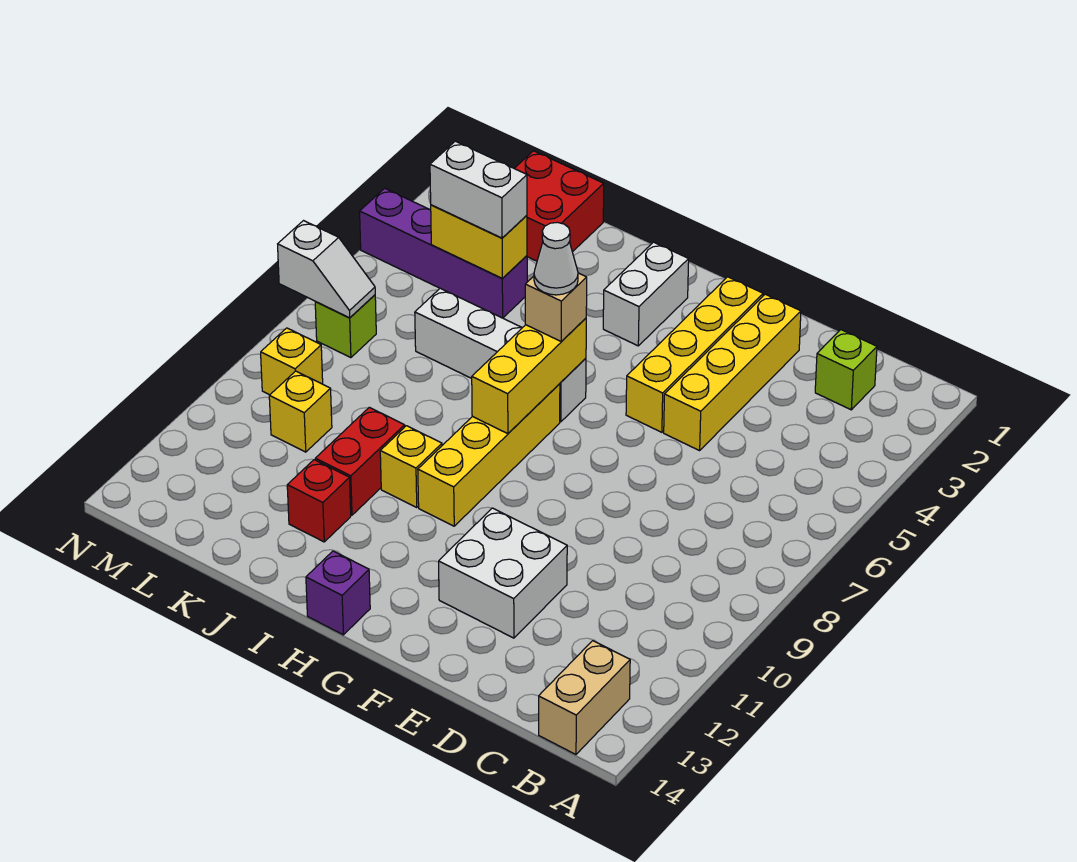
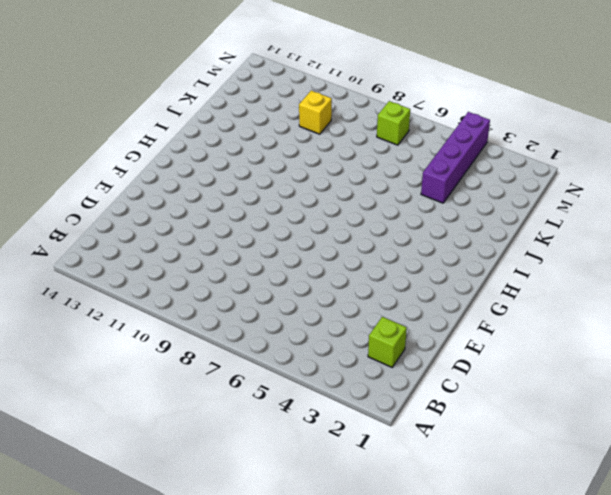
none -> tan 1x2 brick [539,641,630,754]
none -> yellow 1x4 brick [664,294,801,451]
none -> white 2x2 brick [439,508,567,638]

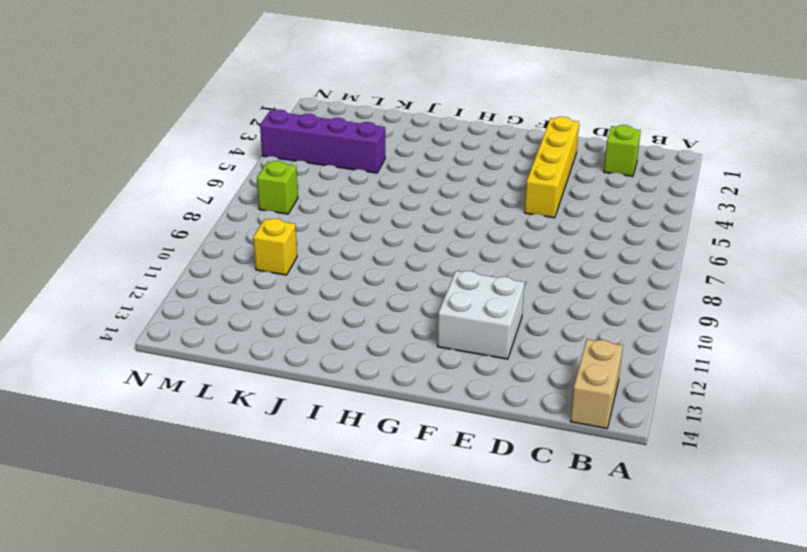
none -> yellow 1x4 brick [626,277,763,432]
none -> white 1x2 brick [603,242,689,346]
none -> white 1x4 brick [415,288,586,422]

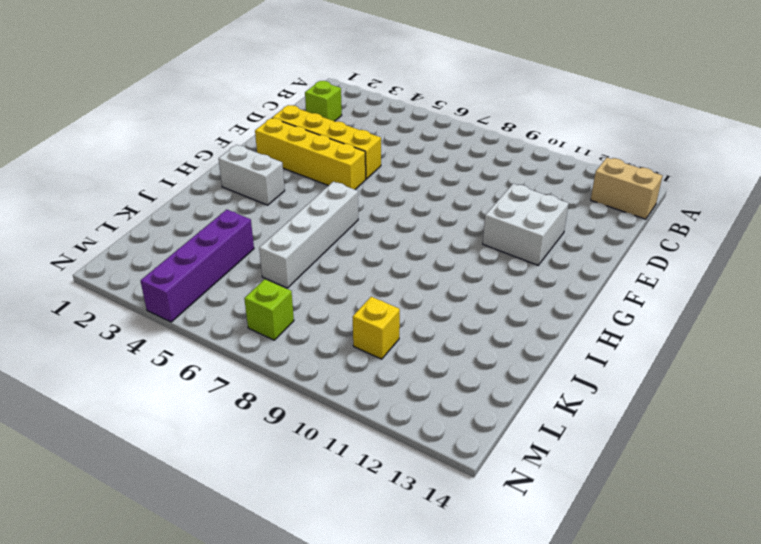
none -> yellow 1x4 brick [418,384,560,526]
none -> purple 1x1 brick [306,551,370,635]
none -> yellow 1x1 brick [380,426,442,507]

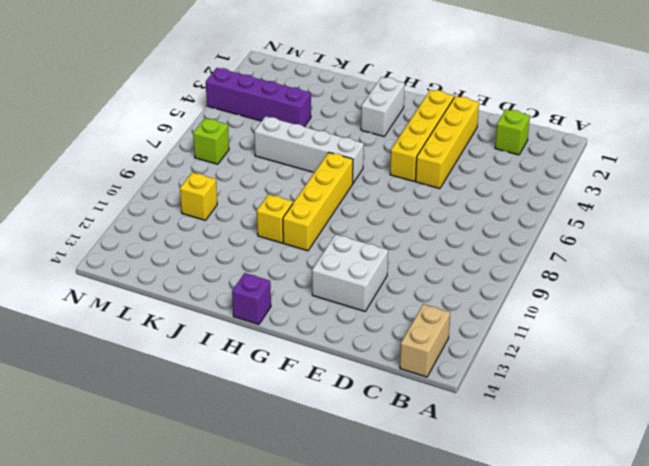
none -> red 1x2 brick [315,407,405,515]
none -> red 1x1 brick [287,460,351,542]
none -> red 2x2 brick [514,151,604,261]

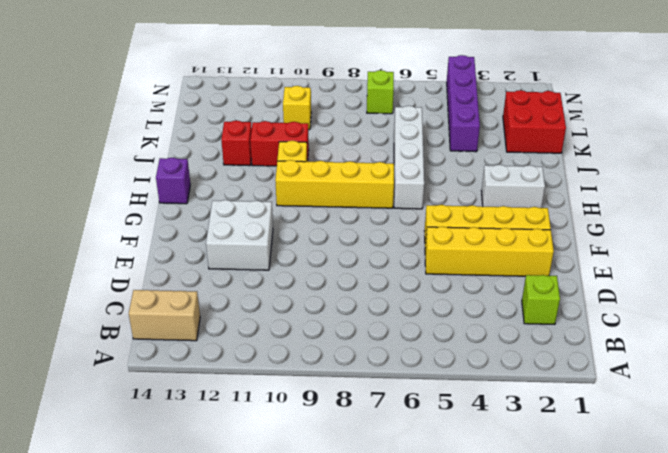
none -> yellow 1x1 brick [261,328,323,395]
none -> yellow 1x3 brick [472,318,586,434]
none -> yellow 1x2 brick [431,205,527,278]

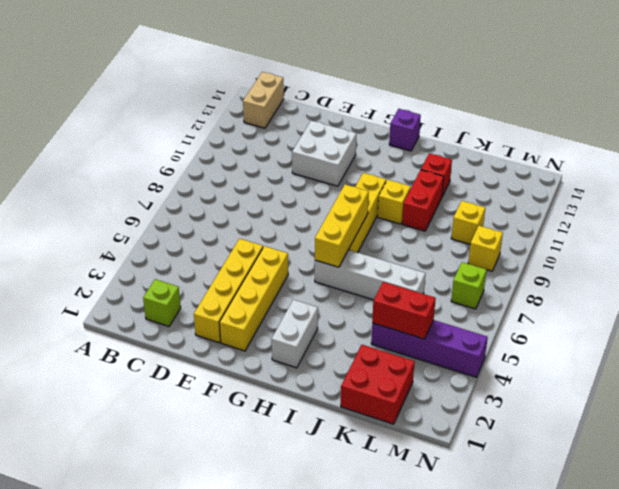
red 1x2 brick [372,282,436,339] -> yellow 1x2 brick [431,205,527,278]
none -> white 1x2 slope [278,221,375,318]
none -> tan 1x1 brick [525,273,587,342]
none -> white 1x2 brick [430,141,527,238]

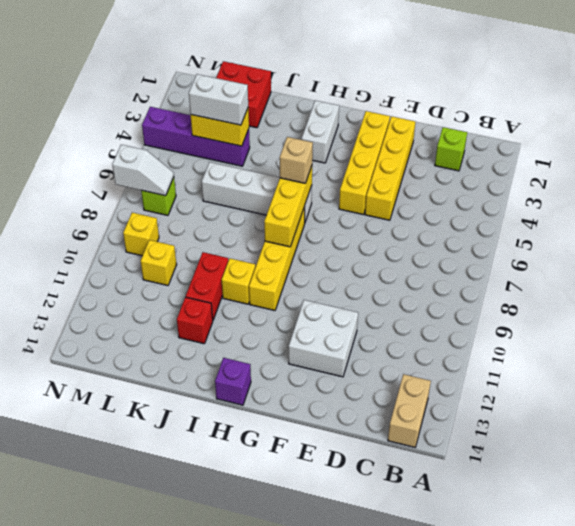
none -> white 1x1 cone [534,222,578,295]

